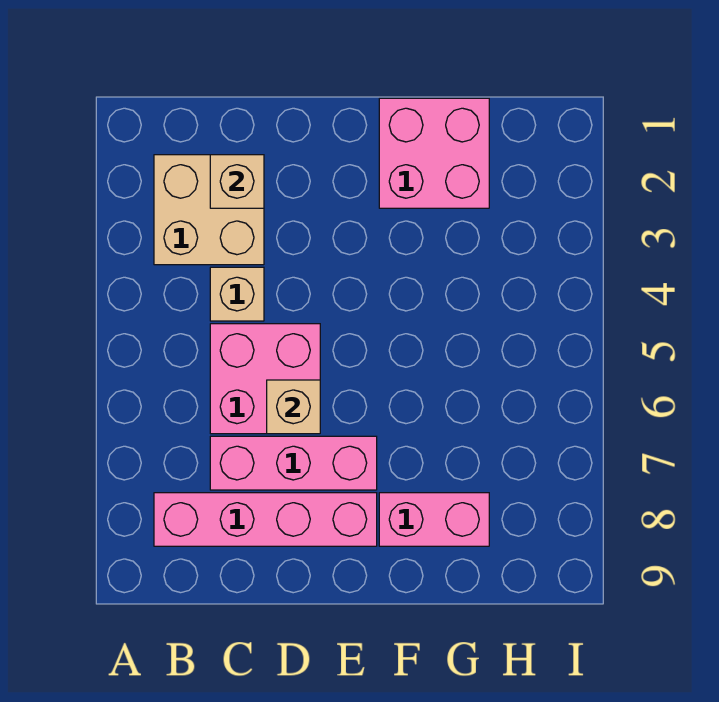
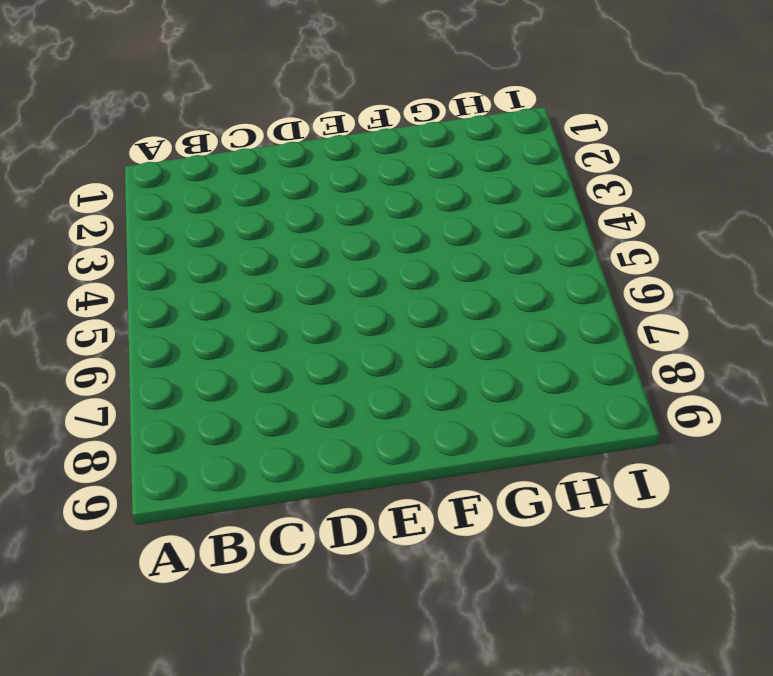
none -> tan 2x2 brick [154,155,264,265]
none -> pink 1x4 brick [154,493,377,546]

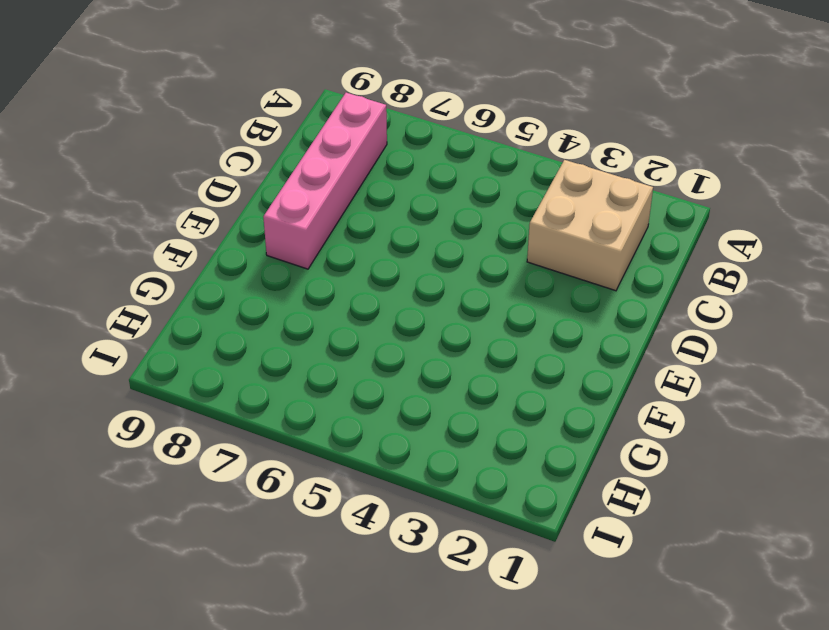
none -> tan 1x1 brick [210,267,264,321]
none -> pink 2x2 brick [210,324,320,434]

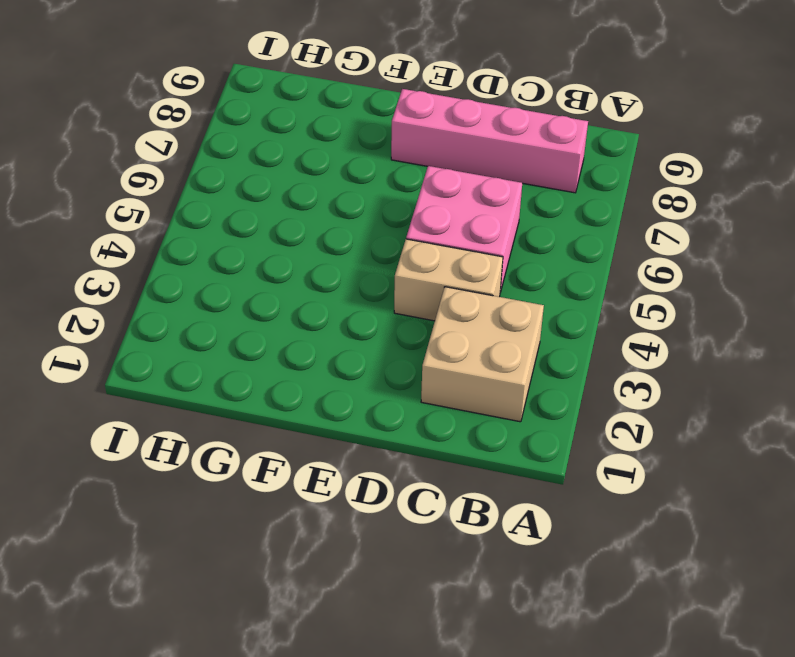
tan 1x2 brick [394,239,503,321] -> tan 1x1 brick [210,267,264,321]
none -> pink 1x3 brick [210,436,377,490]
none -> pink 2x2 brick [379,98,489,208]

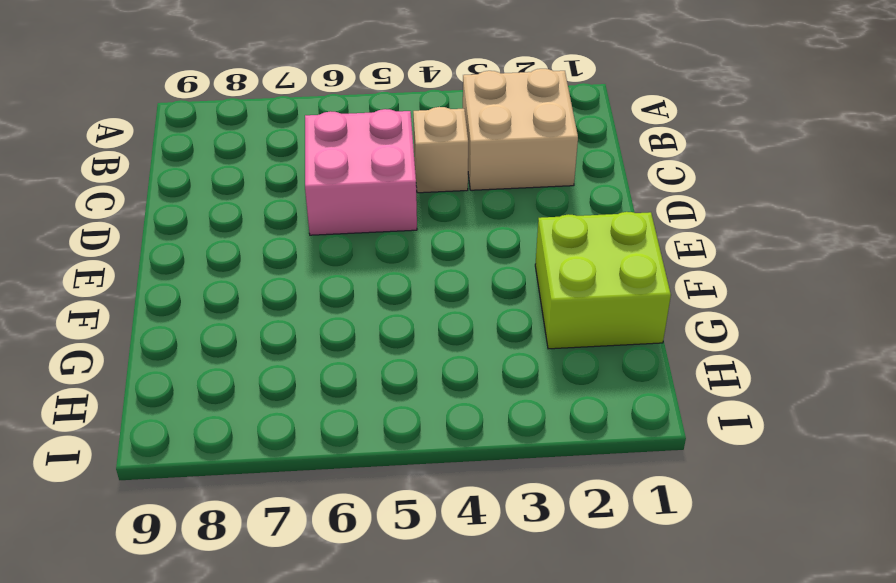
lime 2x2 brick [535,212,671,349] -> pink 2x2 brick [379,98,489,208]
none -> pink 1x4 brick [154,493,377,546]
none -> pink 1x3 brick [210,436,377,490]

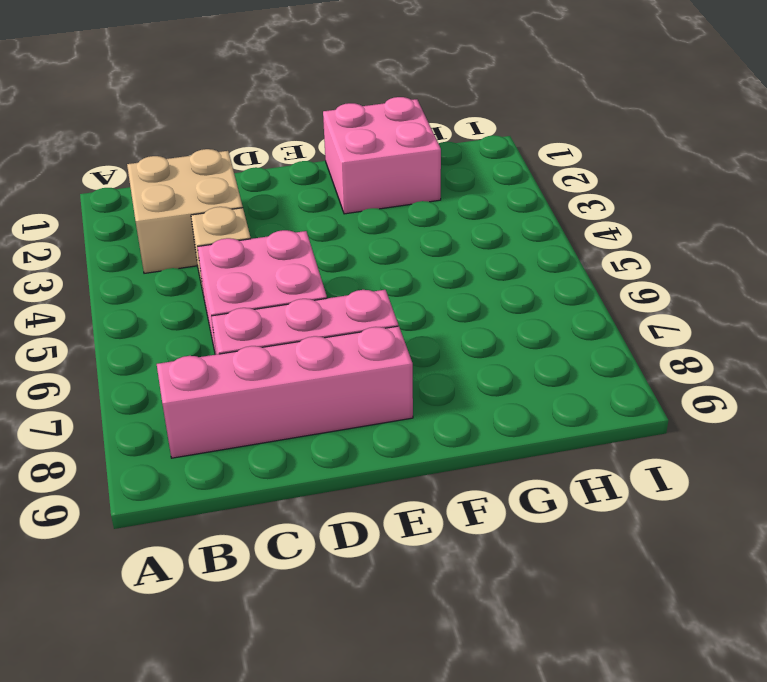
none -> pink 1x2 brick [379,493,489,546]
none -> tan 1x1 brick [210,155,264,208]

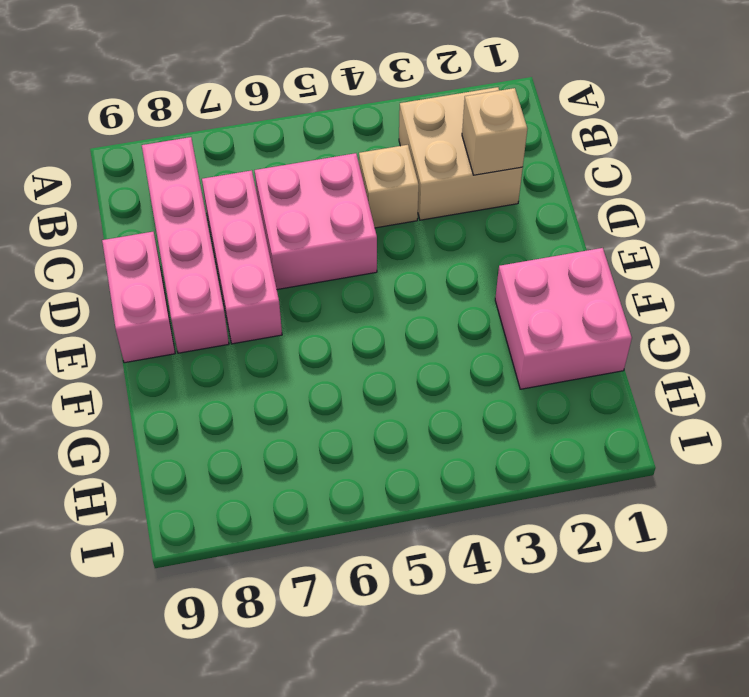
pink 1x2 brick [102,232,175,363] -> pink 1x2 brick moved to [379,493,489,546]
none -> tan 1x1 brick [267,380,320,434]

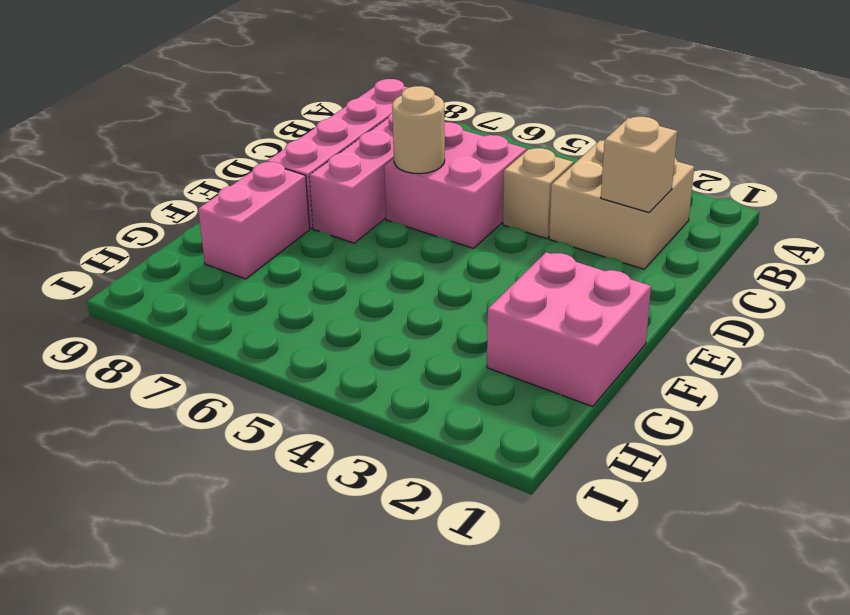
tan 1x1 round brick [392,86,445,174] -> tan 1x1 brick [267,380,320,434]

